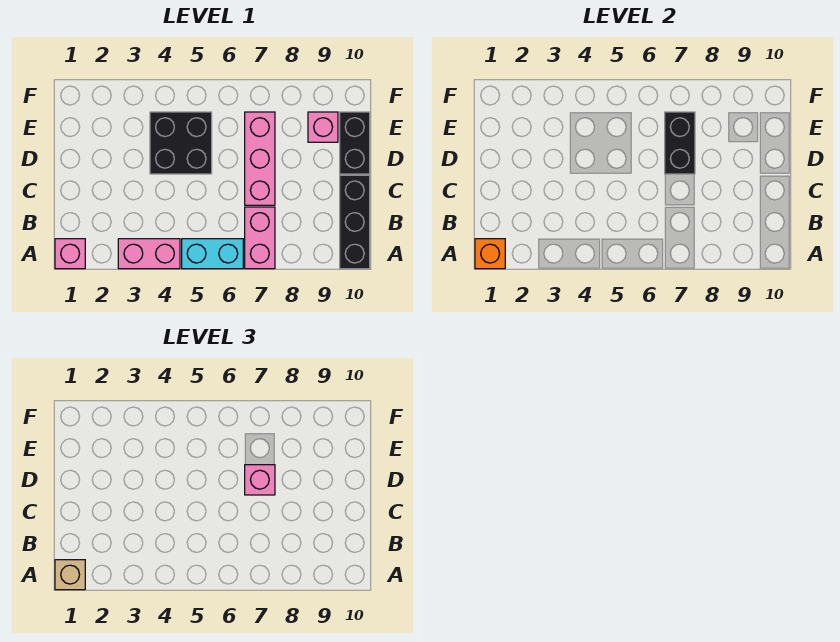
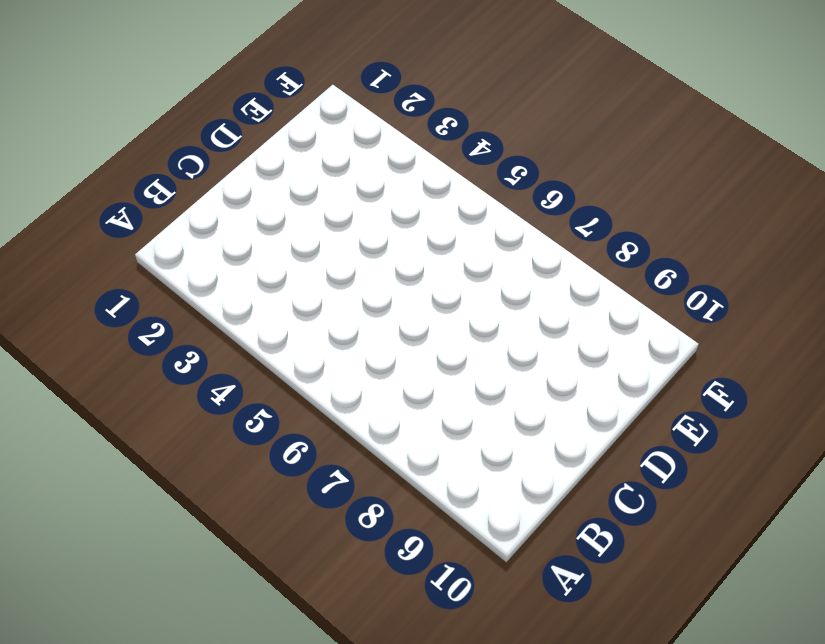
none -> pink 1x1 brick [55,239,85,269]
none -> pink 1x2 brick [118,239,180,269]
none -> cyan 1x2 brick [182,239,243,269]

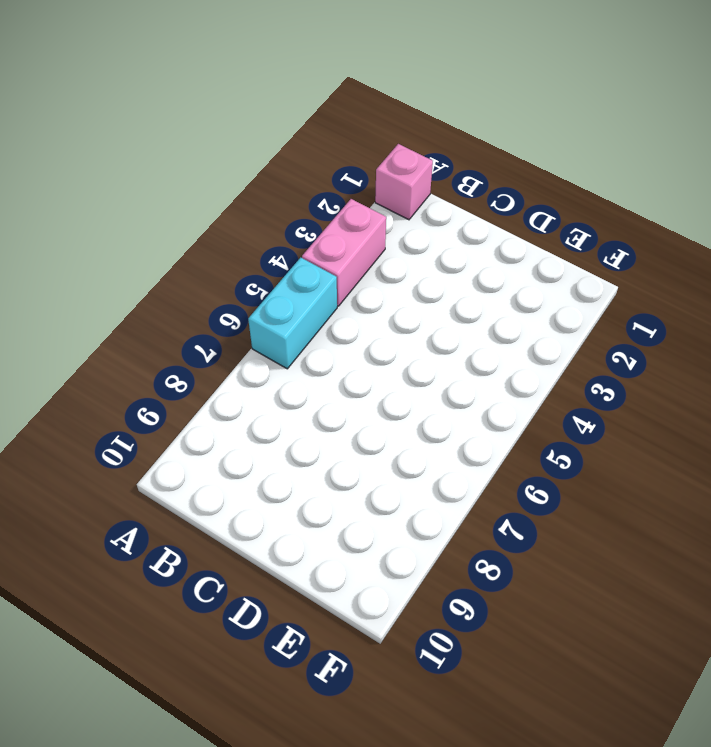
none -> pink 1x2 brick [245,207,275,269]
none -> black 1x3 brick [340,175,370,269]
none -> pink 1x3 brick [245,112,275,205]

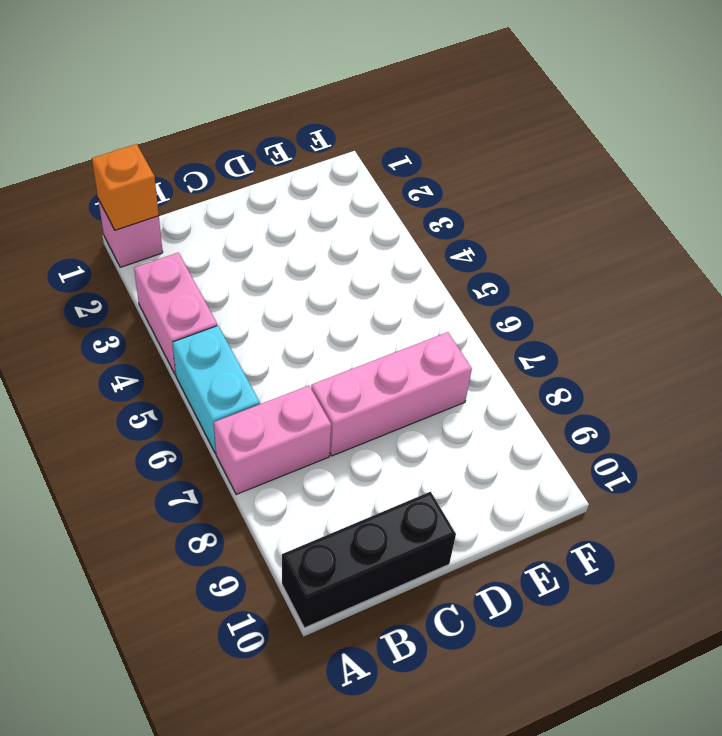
none -> black 2x2 brick [150,112,212,174]
none -> black 1x2 brick [340,112,370,174]
none -> pink 1x1 brick [308,112,338,142]

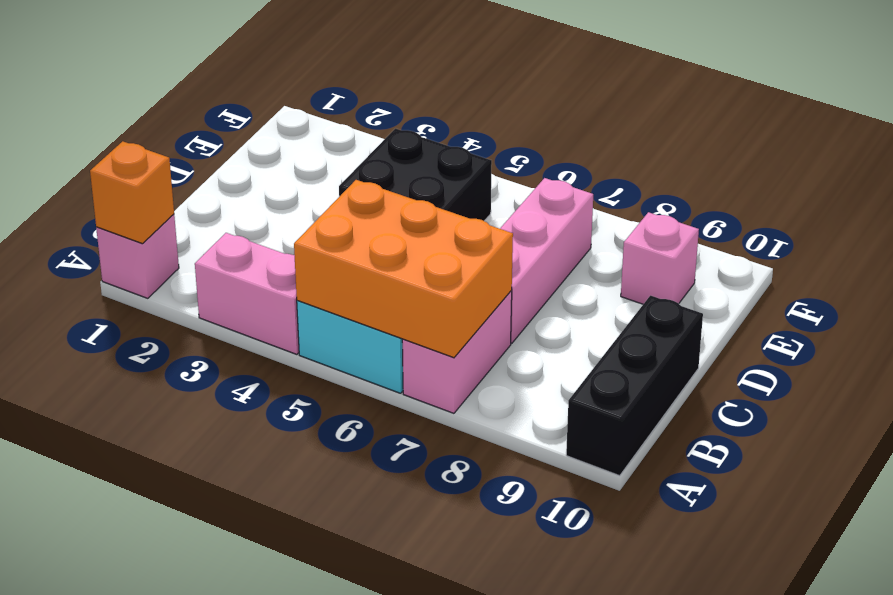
orange 2x3 brick [294,180,513,358] -> none
none -> black 1x2 brick [340,112,370,174]
none -> black 1x2 brick [665,112,695,174]
none -> tan 1x1 brick [55,560,85,590]

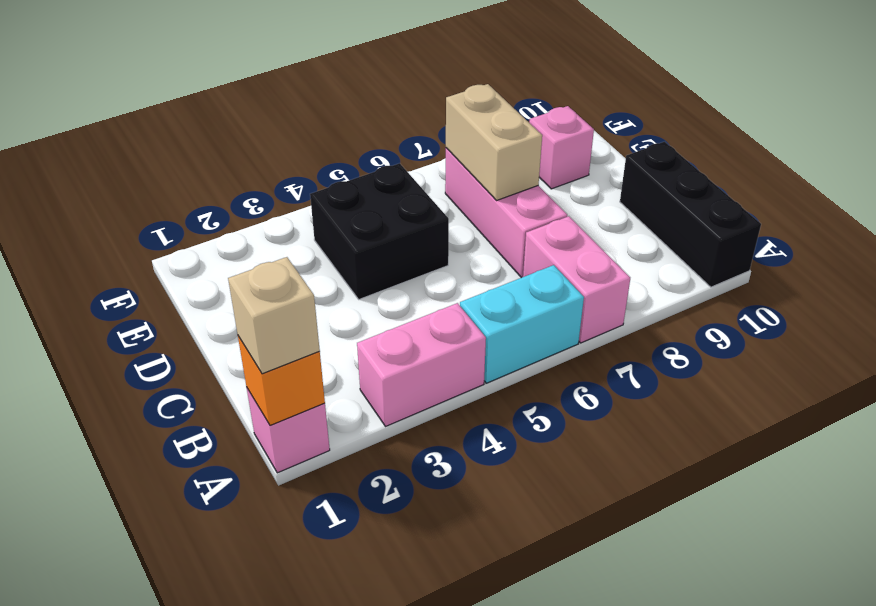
tan 1x2 brick [446,84,542,201] -> black 1x2 brick [665,112,695,174]
none -> black 1x2 brick [340,112,370,174]
none -> pink 1x1 brick [245,465,275,495]

